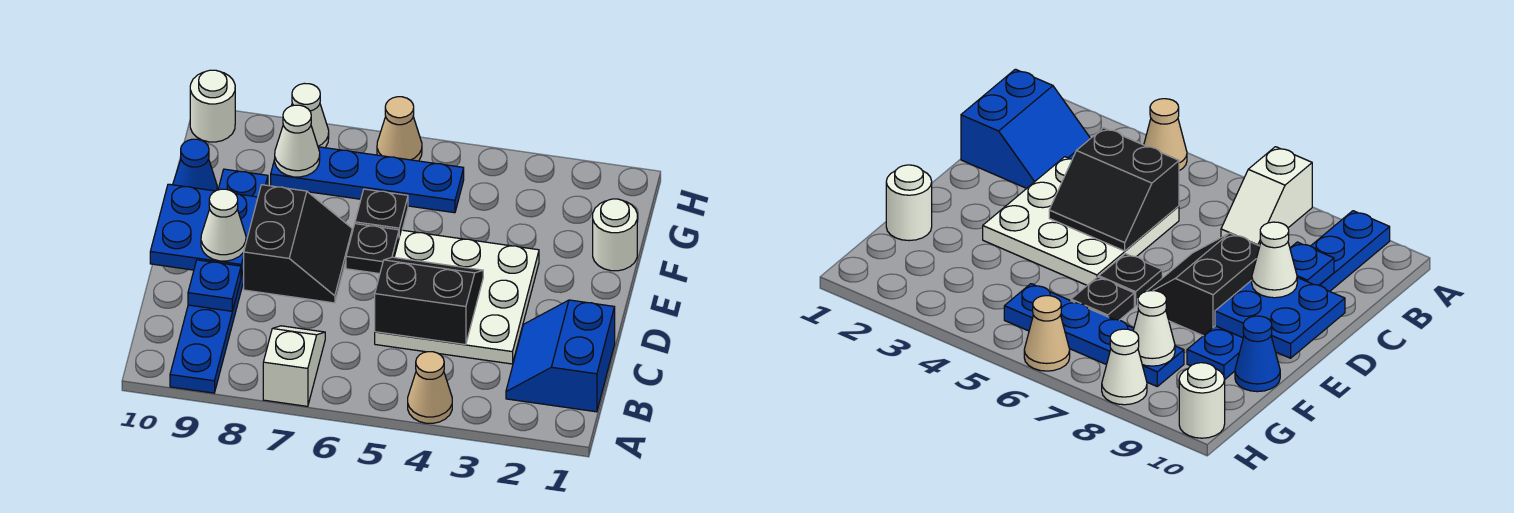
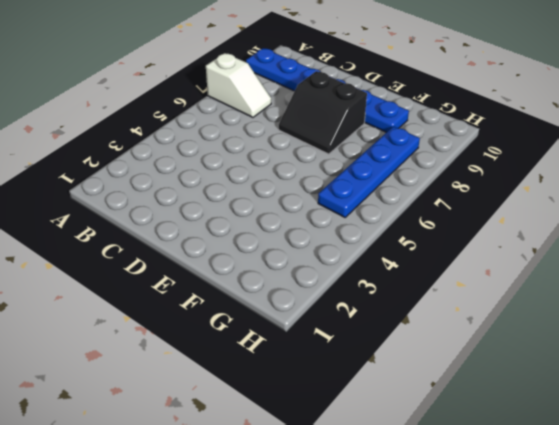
none -> tan 1x1 cone [408,352,452,423]
none -> blue 2x2 slope [506,300,615,412]
none -> white 3x3 plate [375,230,539,364]

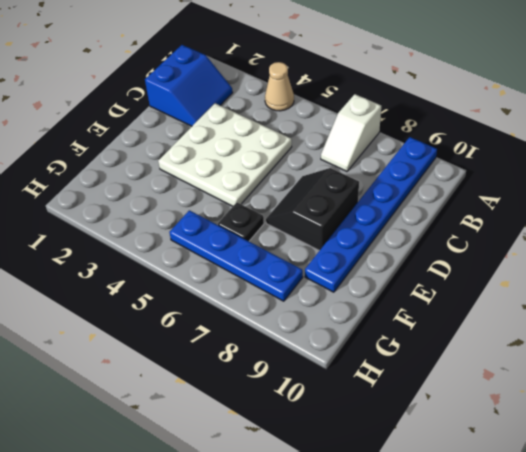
none -> black 1x1 plate [346,224,399,274]
none -> white 1x1 round brick [593,199,637,271]
none -> blue 1x1 cone [173,139,217,191]

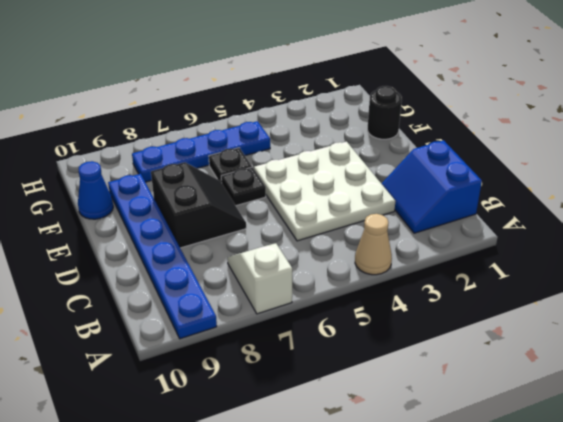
black 1x1 round brick [368,86,402,139] -> white 1x1 round brick [593,199,637,271]
none -> tan 1x1 cone [377,97,422,161]
none -> white 1x1 cone [291,83,329,148]
none -> white 1x1 round brick [190,70,235,142]

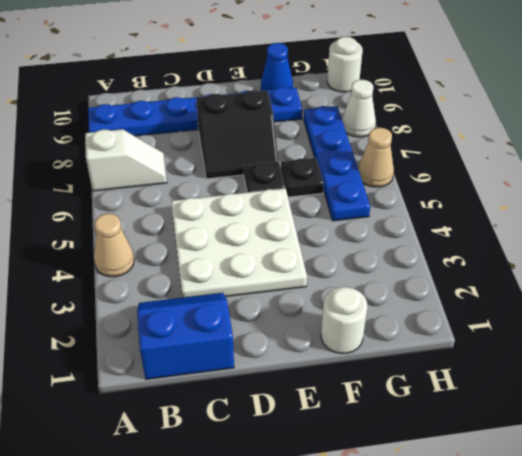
none -> black 2x2 slope [375,257,483,345]
none -> blue 1x1 plate [188,260,241,311]
none -> blue 2x2 plate [150,184,258,276]

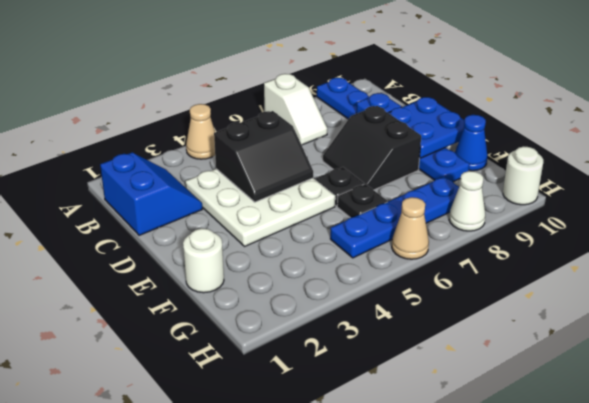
none -> white 1x1 cone [275,105,320,177]
none -> white 1x1 cone [201,189,246,261]

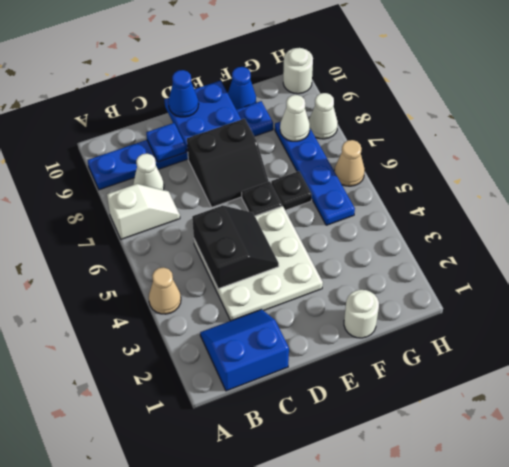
white 1x1 cone [133,154,164,190] -> white 1x1 cone moved to [201,189,246,261]
blue 1x1 cone [168,70,199,117] -> none

